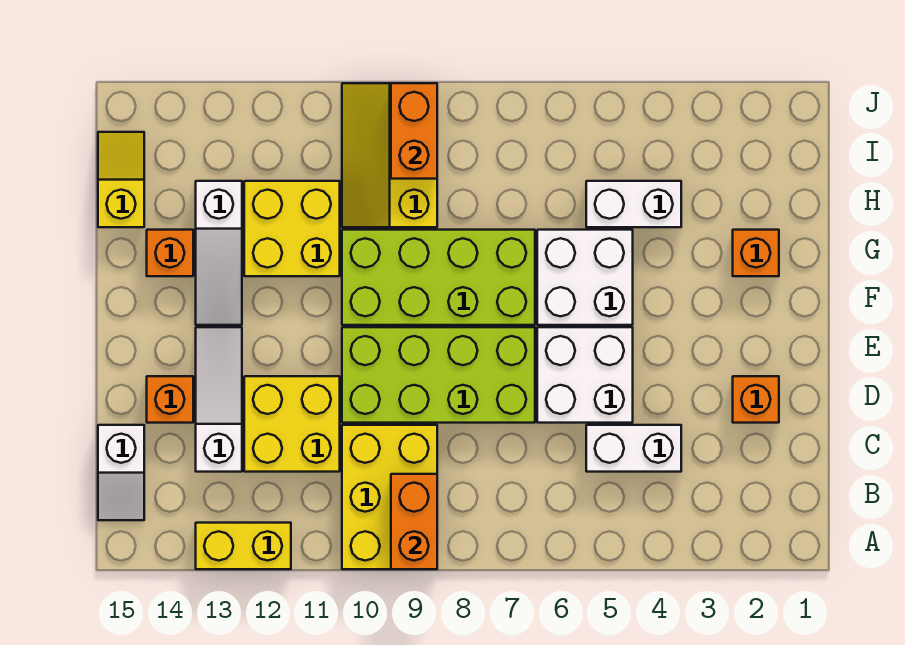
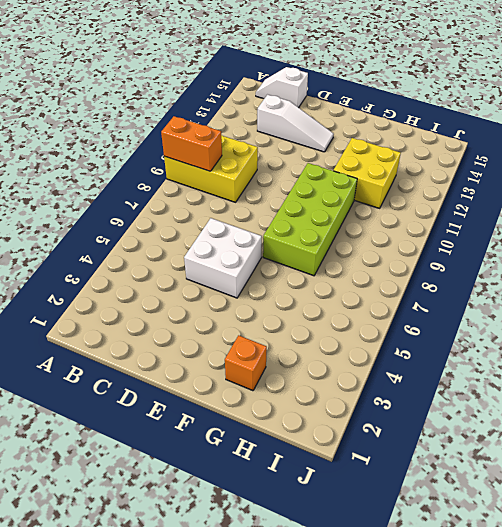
none -> yellow 1x2 brick [196,523,291,569]
none -> white 1x2 brick [586,425,681,472]
none -> yellow 2x2 brick [244,376,340,472]

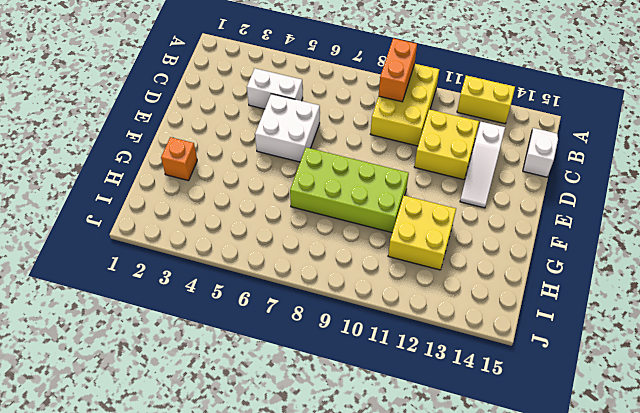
none -> orange 1x1 brick [733,376,779,423]
none -> lime 2x4 brick [342,327,535,423]
none -> orange 1x1 brick [147,376,193,423]

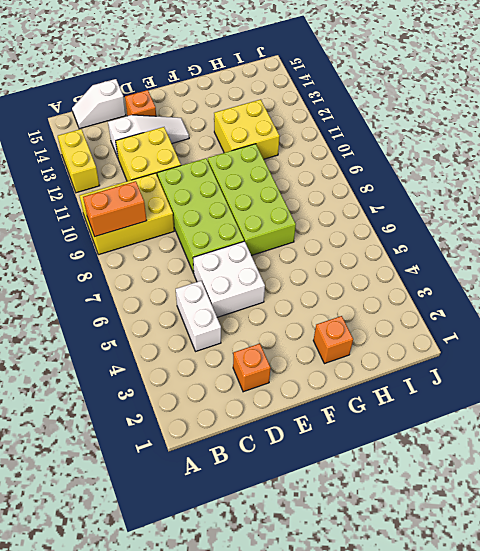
none -> white 2x2 brick [537,230,633,325]
none -> white 1x3 slope [196,181,242,325]
none -> orange 1x1 brick [147,230,193,276]

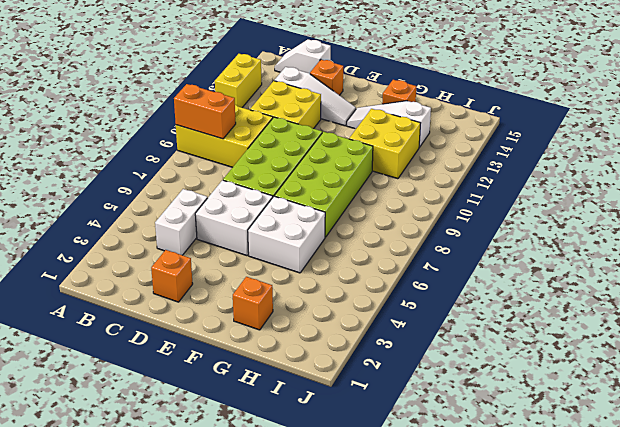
none -> white 1x2 brick [586,181,681,227]
none -> yellow 2x3 slope [342,83,437,227]
none -> yellow 1x2 slope [98,132,144,227]

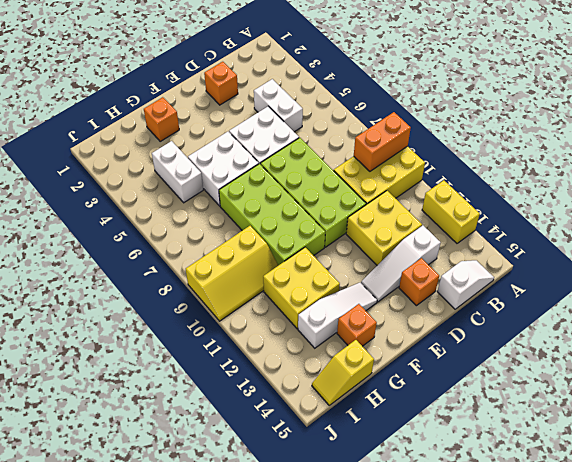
none -> orange 1x2 brick [391,83,437,179]

